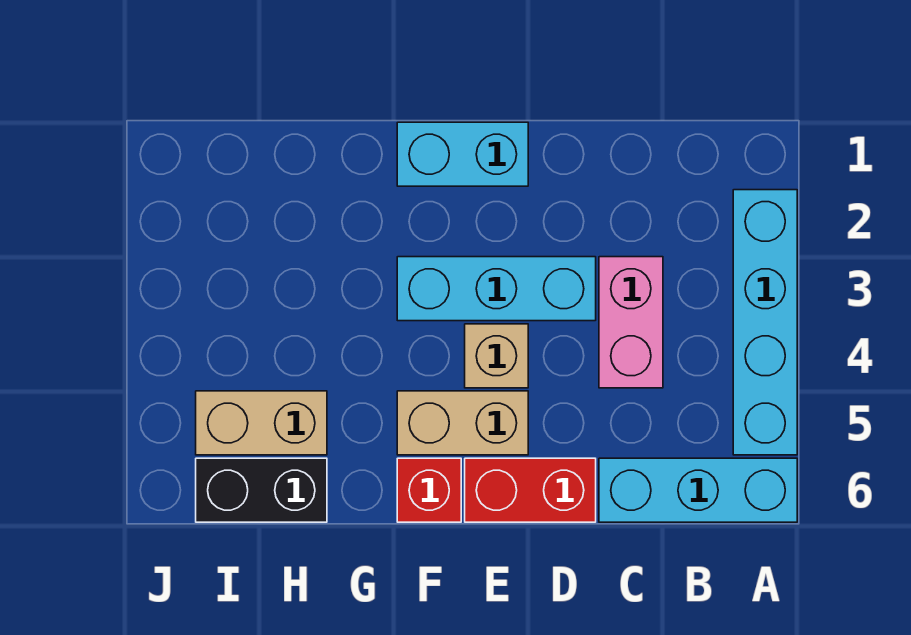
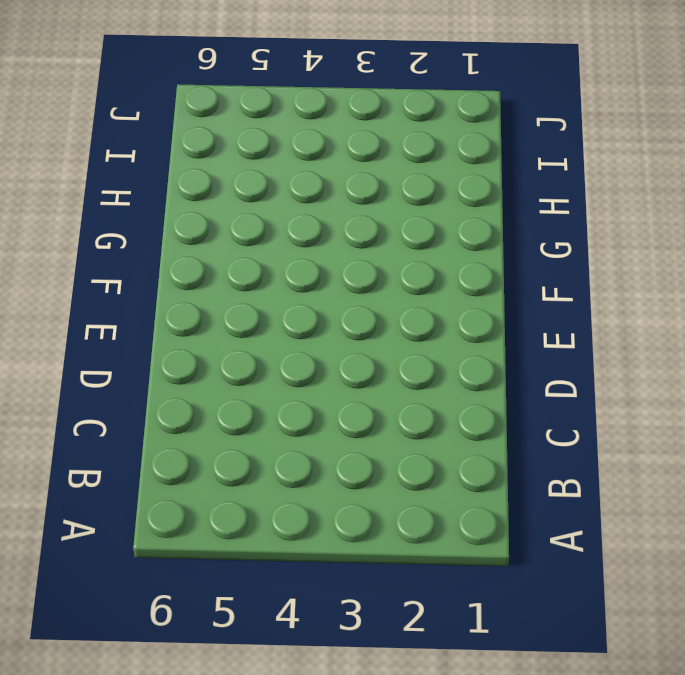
none -> cyan 1x4 brick [733,190,797,455]
none -> cyan 1x3 brick [599,458,797,522]

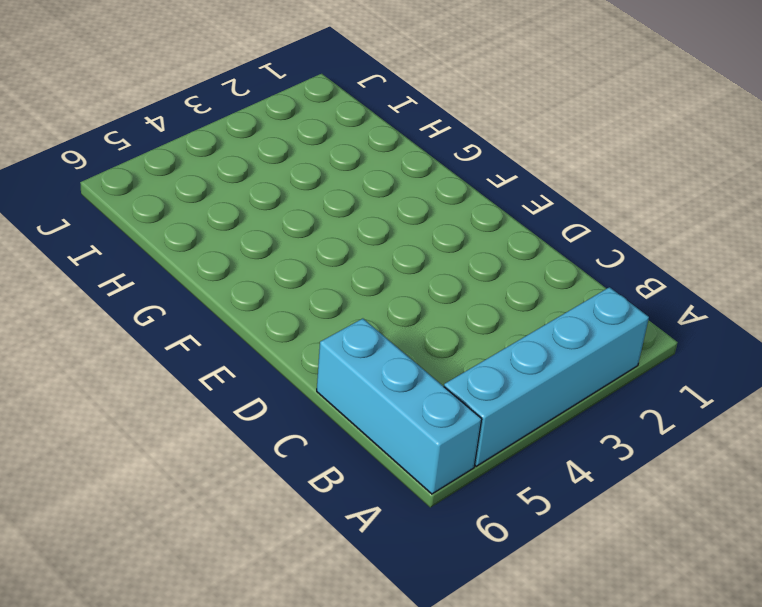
none -> pink 1x2 brick [599,257,663,388]
none -> cyan 1x3 brick [397,257,596,321]

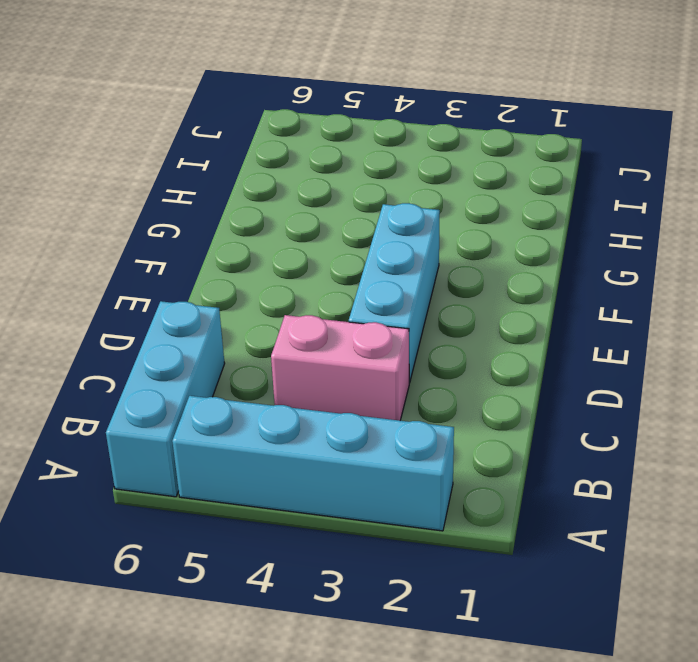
none -> red 1x2 brick [465,458,596,522]
none -> cyan 1x2 brick [397,122,528,186]

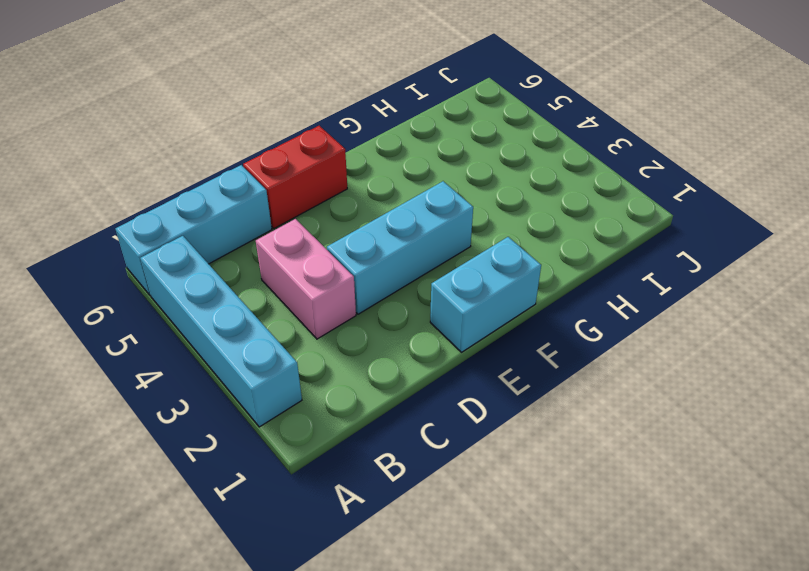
none -> tan 1x1 brick [465,324,528,388]
none -> tan 1x2 brick [397,391,528,455]

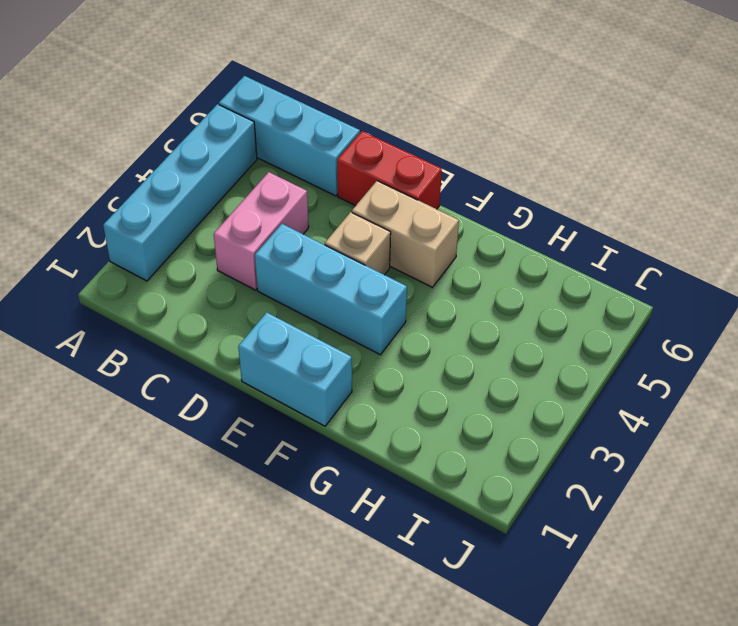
none -> red 1x1 brick [397,458,461,522]
none -> tan 1x2 brick [196,391,327,455]

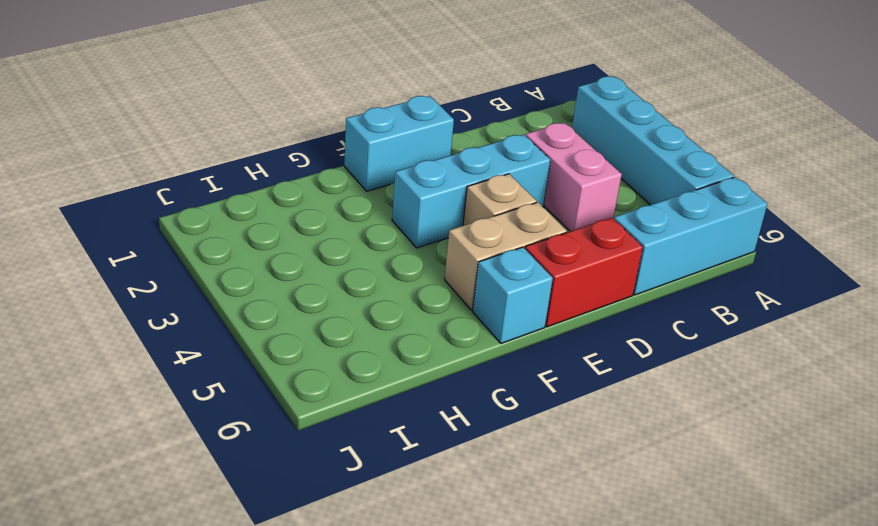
cyan 1x1 brick [473,247,553,343] -> red 1x1 brick [397,458,461,522]
none -> tan 1x2 brick [196,391,327,455]
none -> black 1x2 brick [196,458,327,522]

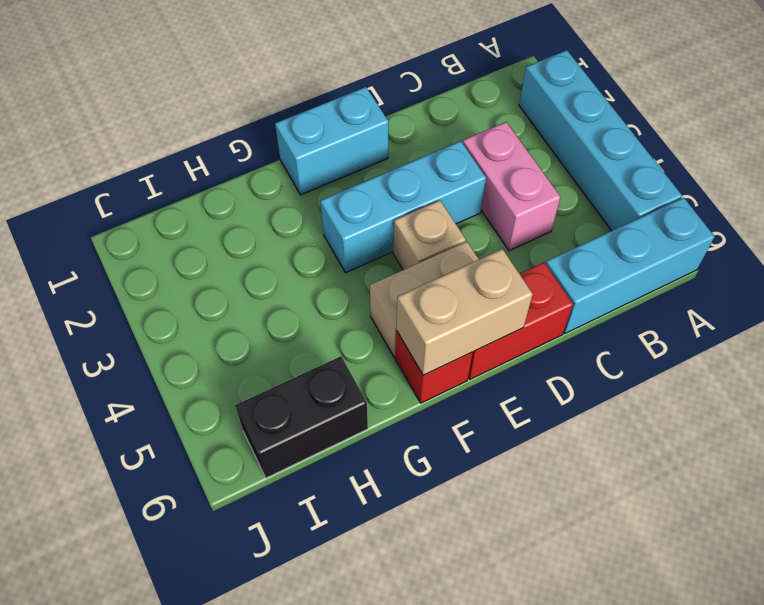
tan 1x2 brick [397,249,533,375] -> tan 1x2 brick moved to [196,391,327,455]

